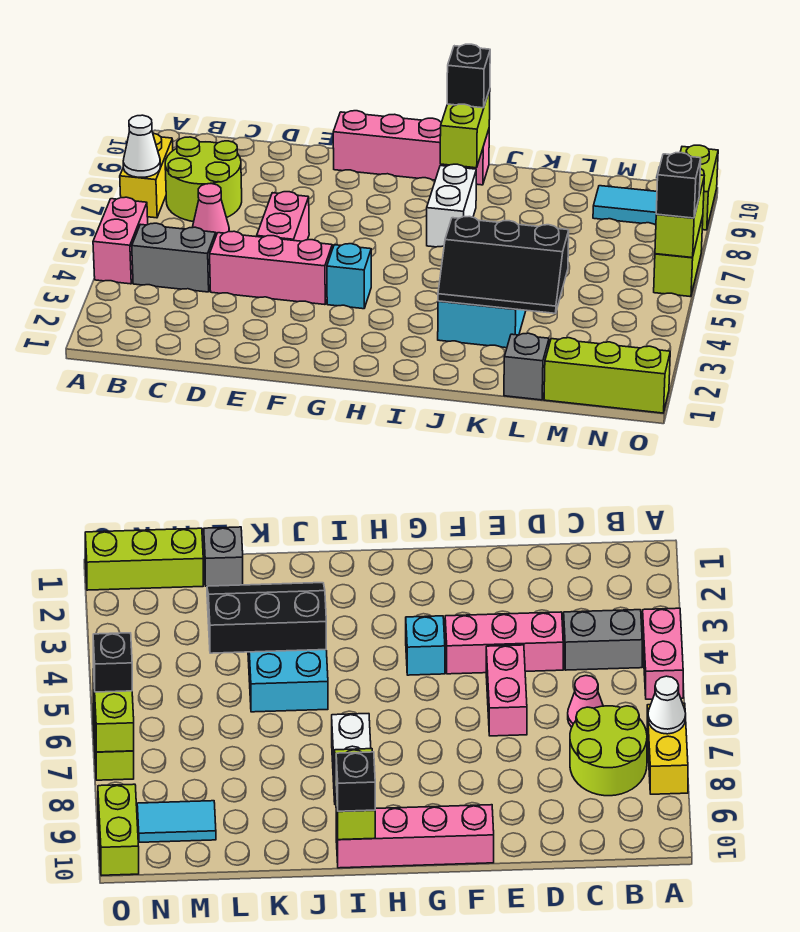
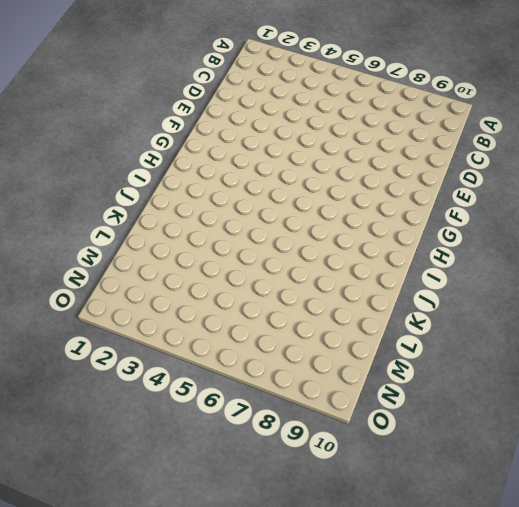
none -> pink 1x2 brick [93,197,148,284]
none -> yellow 1x2 brick [120,133,173,218]
none -> grey 1x2 brick [132,223,216,292]

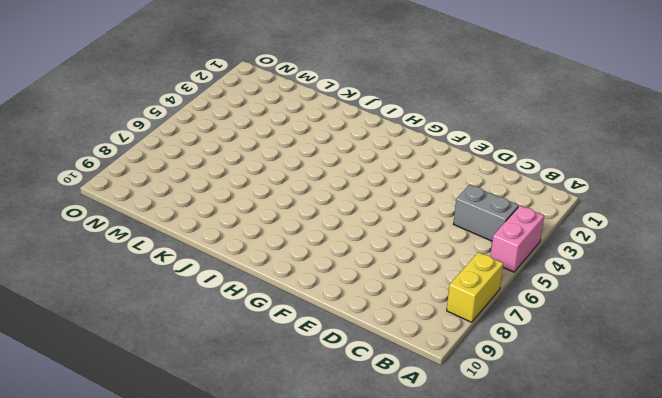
none -> lime 2x2 round brick [165,137,242,222]
none -> pink 1x1 cone [192,184,229,235]
none -> pink 1x3 brick [210,231,332,305]

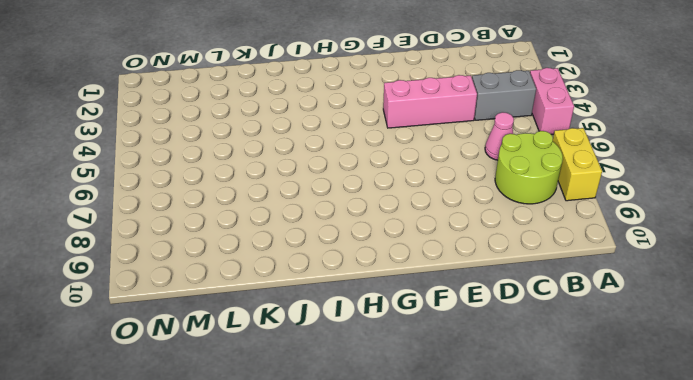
none -> pink 1x2 brick [257,192,309,241]
none -> pink 1x4 brick [333,111,489,185]
none -> cyan 1x1 brick [327,244,371,309]

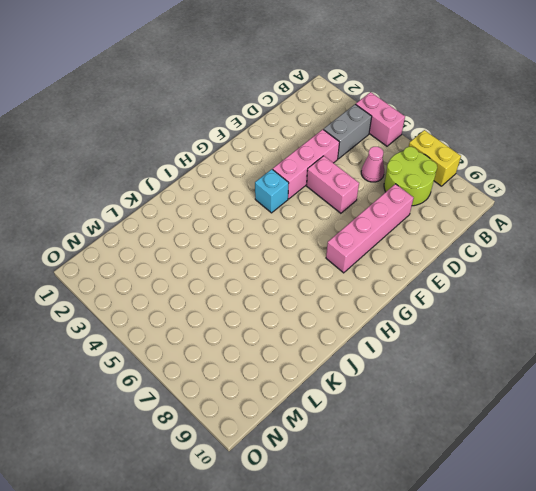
pink 1x4 brick [326,184,414,273] -> pink 1x4 brick moved to [333,111,489,185]
none -> white 1x2 brick [427,164,476,247]
none -> cyan 2x3 brick [438,301,526,348]
none -> grey 1x1 brick [504,333,549,400]

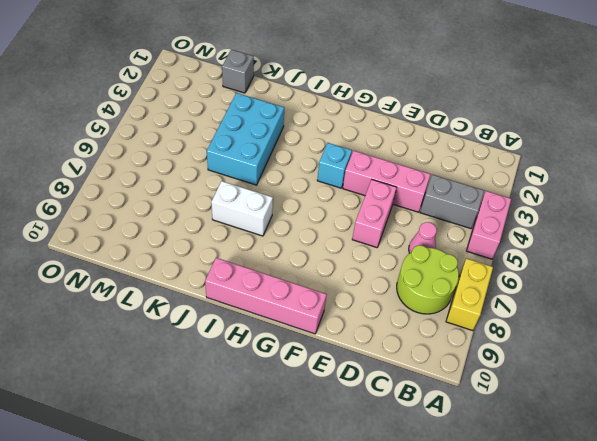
white 1x2 brick [211,181,273,236] -> white 1x2 brick turned to [427,164,476,247]
none -> lime 1x3 brick [544,338,670,413]
none -> cyan 1x2 tile [593,186,657,225]
none -> lime 1x2 brick [654,216,703,297]

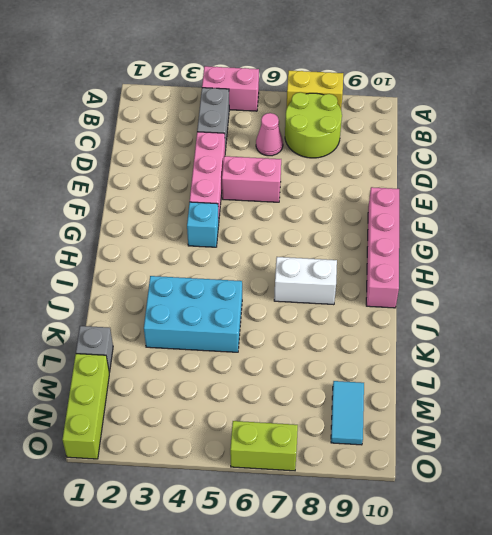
none -> lime 1x2 brick [680,145,718,230]
none -> white 1x1 cone [123,115,160,177]
none -> lime 1x2 brick [440,89,490,168]

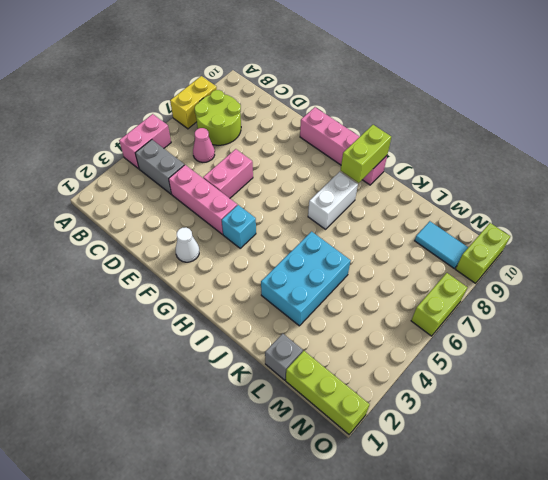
white 1x1 cone [176,228,199,262] -> white 1x1 cone moved to [123,115,160,177]
none -> black 2x3 slope [438,216,569,313]
none -> lime 1x2 brick [655,175,704,258]
none -> black 1x1 brick [447,44,490,108]

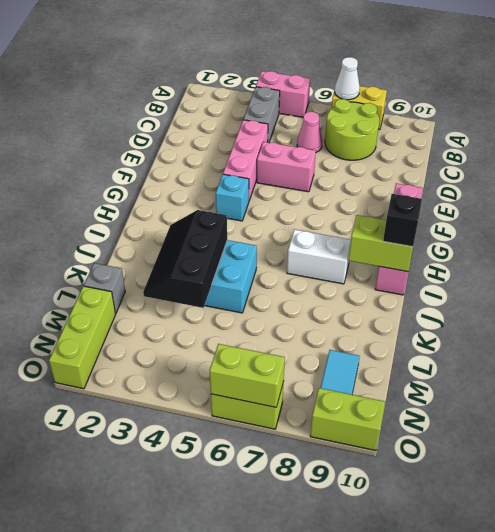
none -> black 1x1 brick [656,153,701,218]

